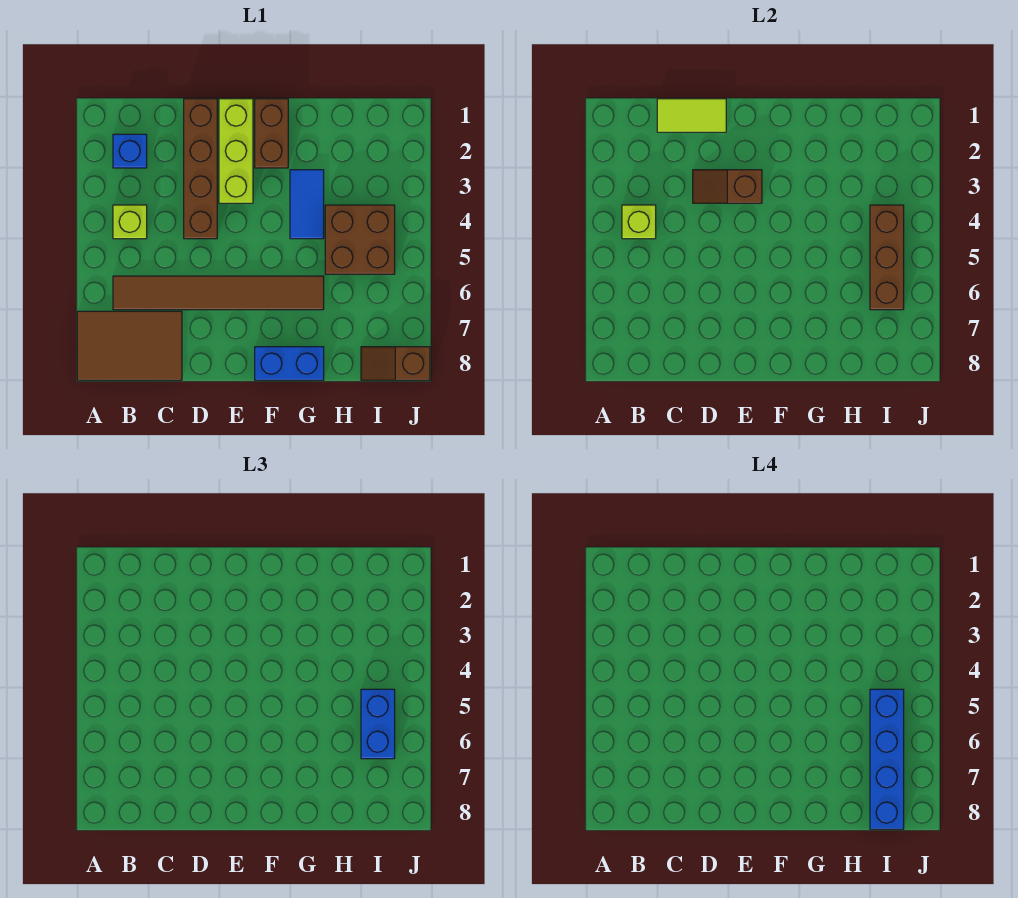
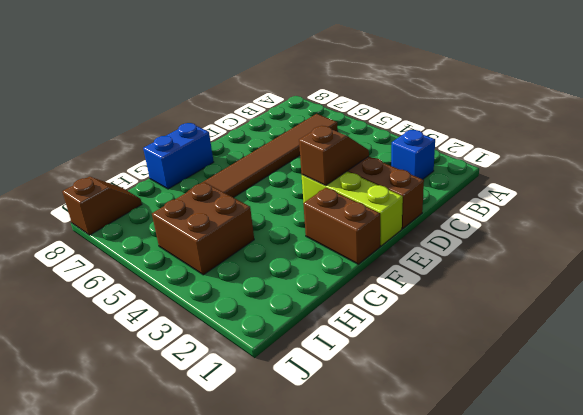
none -> brown 2x3 tile [77,311,182,380]
none -> lime 1x1 brick [113,205,147,239]
none -> blue 1x2 tile [290,170,324,239]

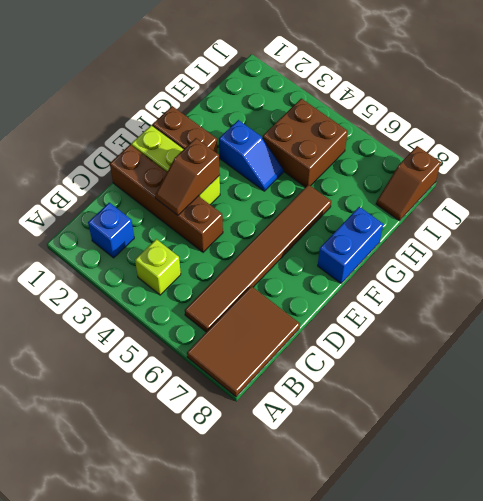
blue 1x2 slope [219,120,283,191] -> blue 1x2 tile [290,170,324,239]
none -> lime 1x1 brick [622,205,656,239]
none -> lime 1x2 tile [657,99,726,132]
none -> brown 1x3 brick [870,205,904,310]

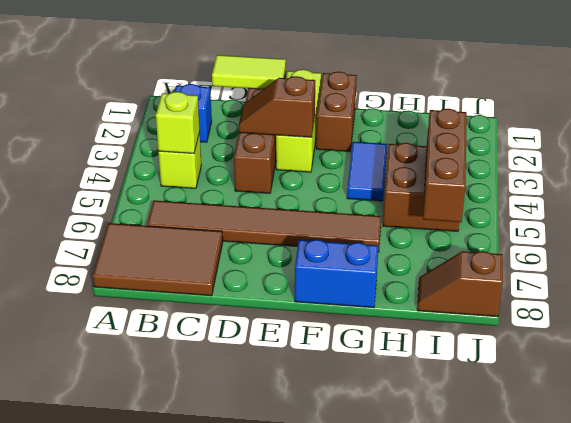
none -> blue 1x2 brick [361,689,395,759]
none -> blue 1x4 brick [870,689,904,829]

